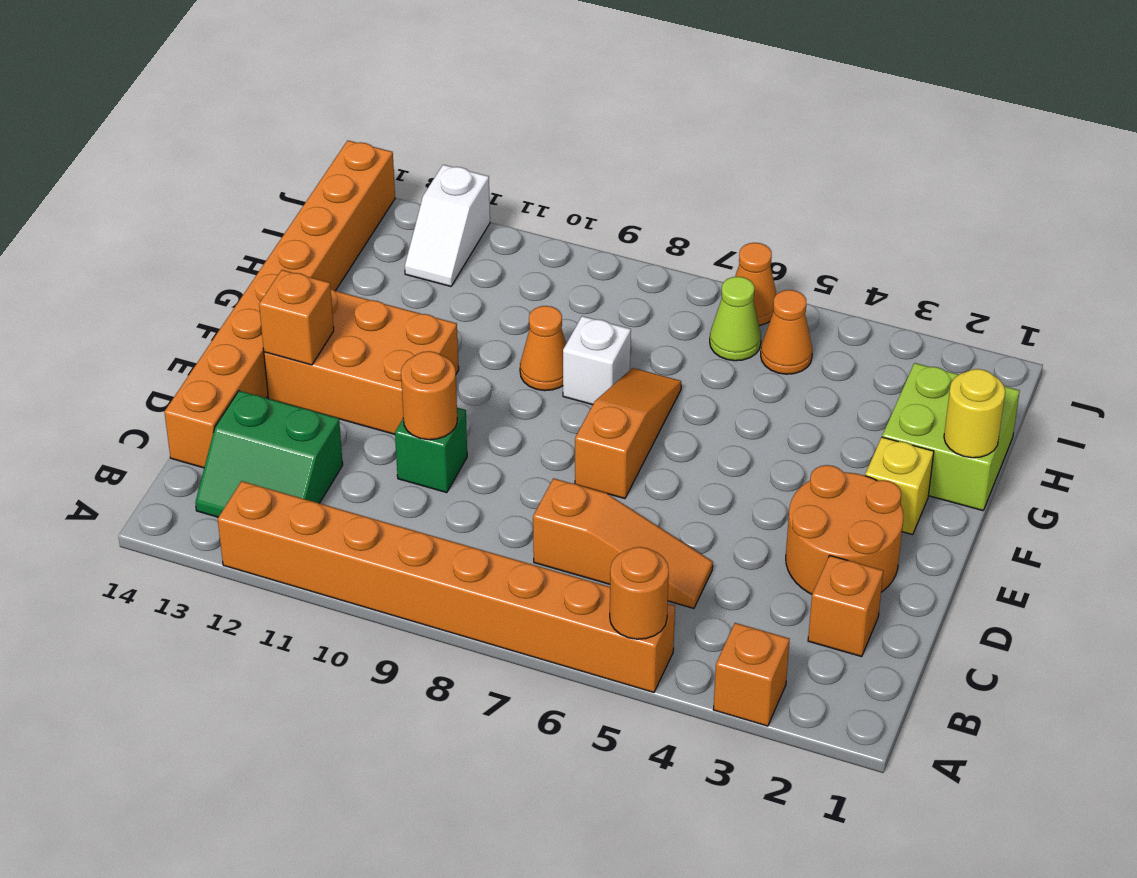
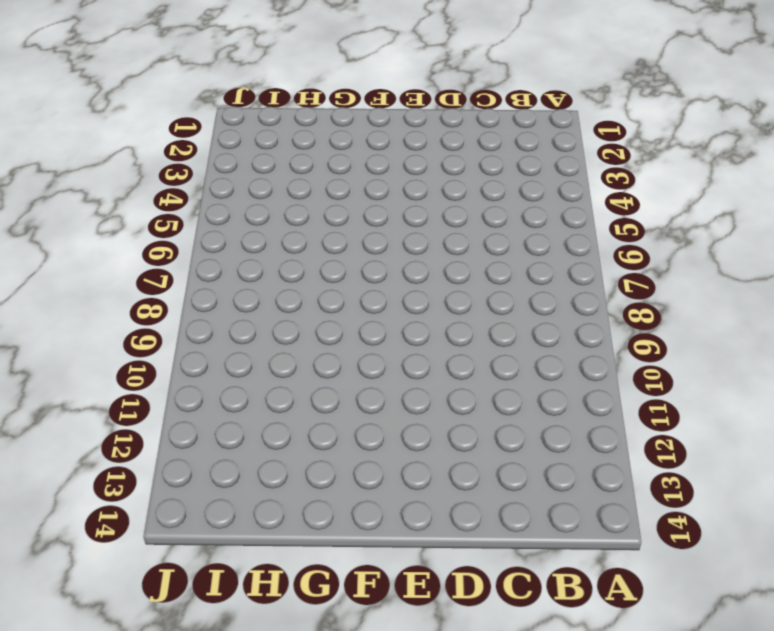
none -> orange 1x1 brick [713,623,790,726]
none -> orange 1x8 brick [218,481,675,692]
none -> green 2x2 slope [195,391,343,517]

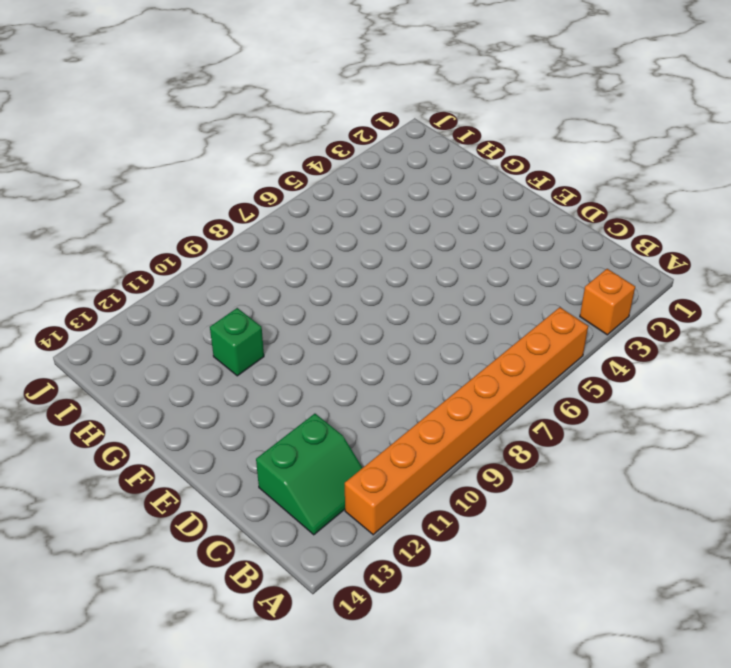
green 1x1 brick [210,308,264,376] -> green 1x1 brick moved to [395,408,467,493]
none -> orange 1x1 brick [808,555,883,657]
none -> orange 1x3 slope [533,478,713,608]
none -> orange 1x8 brick [164,141,395,468]

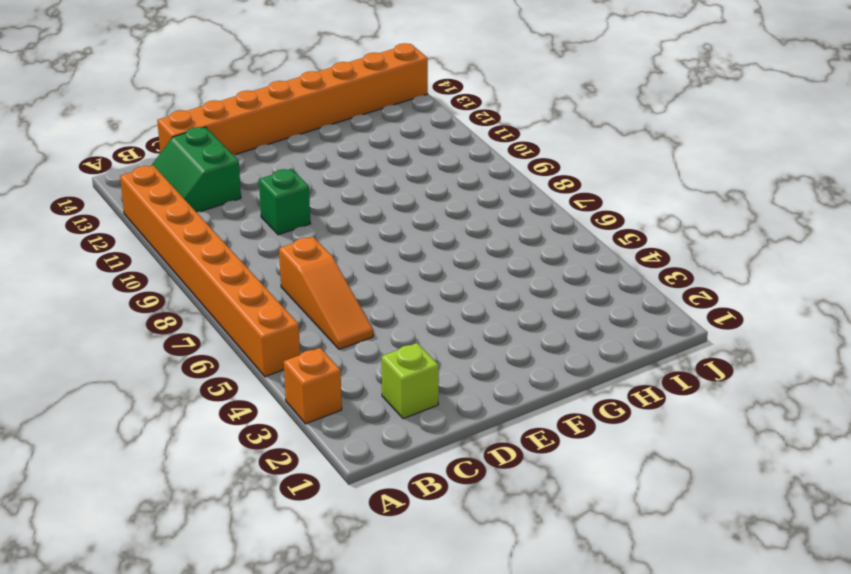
lime 1x1 brick [381,343,439,419] -> orange 1x1 brick [808,555,883,657]
none -> orange 2x2 round brick [786,465,903,594]
none -> orange 1x3 slope [575,368,681,499]
none -> orange 2x3 brick [264,289,459,434]

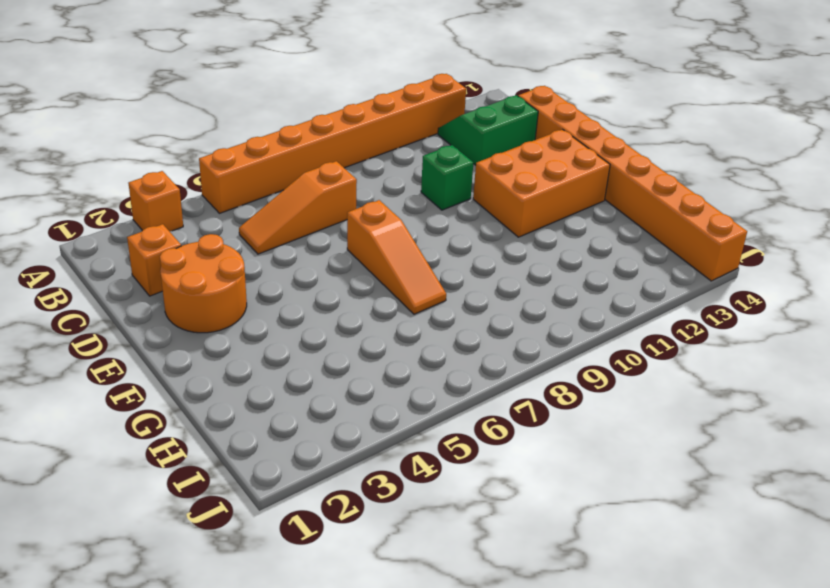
none -> yellow 1x1 brick [865,437,934,535]
none -> lime 2x2 brick [882,363,1020,511]
none -> white 1x1 brick [563,316,631,405]

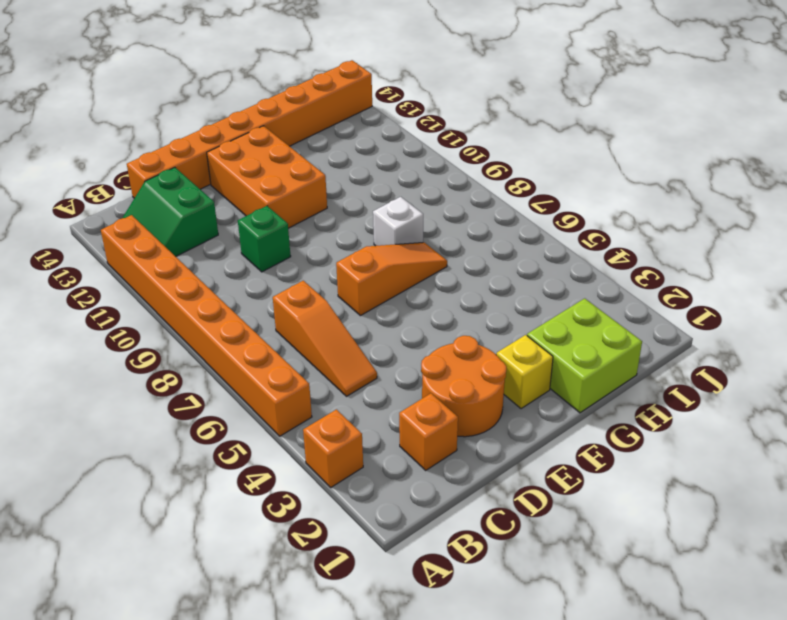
none -> orange 1x1 cone [520,306,566,391]
none -> orange 1x1 cone [761,290,813,374]
none -> lime 1x1 cone [710,277,761,361]

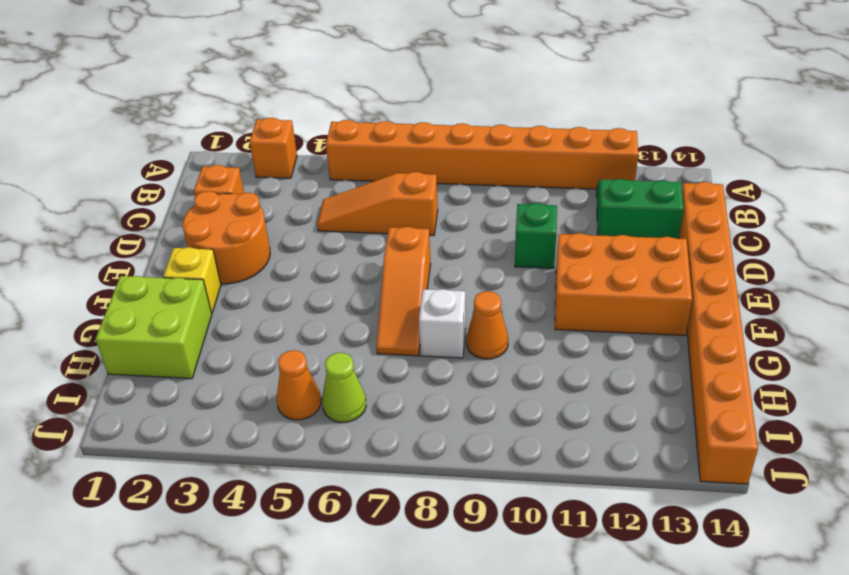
none -> white 1x2 slope [405,165,490,286]
none -> orange 1x1 cone [735,243,777,326]
none -> orange 1x1 round brick [610,547,669,639]

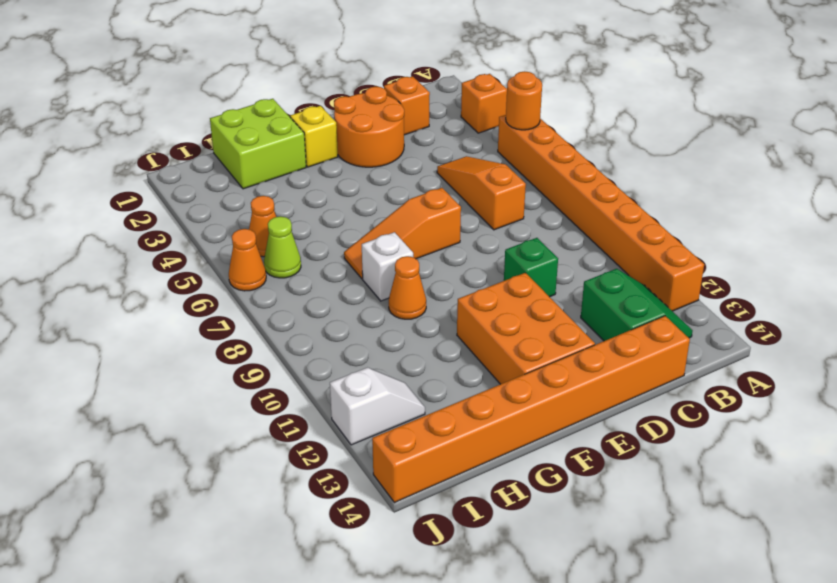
none -> orange 1x1 round brick [401,351,457,440]
none -> orange 1x1 brick [259,270,334,365]
none -> yellow 1x1 round brick [944,369,1005,458]

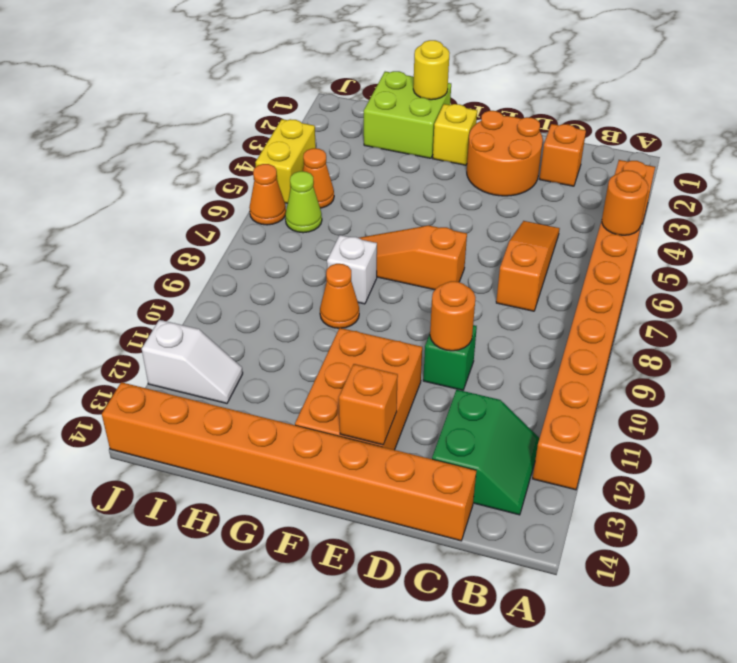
yellow 1x2 brick [255,119,316,203] -> none

